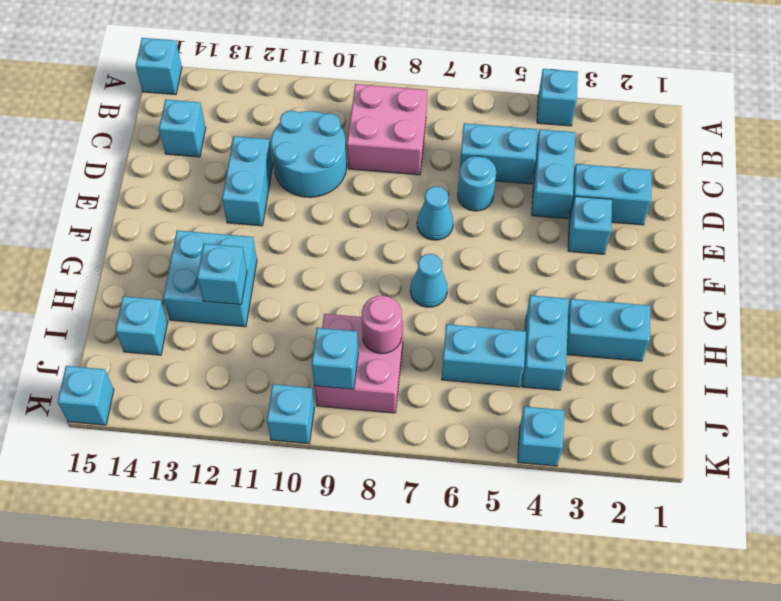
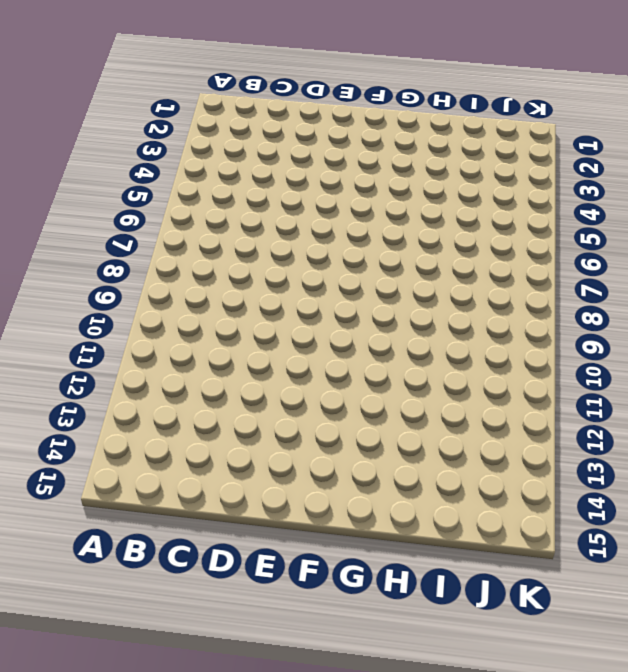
none -> cyan 1x1 brick [537,69,578,126]
none -> cyan 1x1 brick [136,38,182,95]
none -> pink 2x2 brick [347,84,427,175]

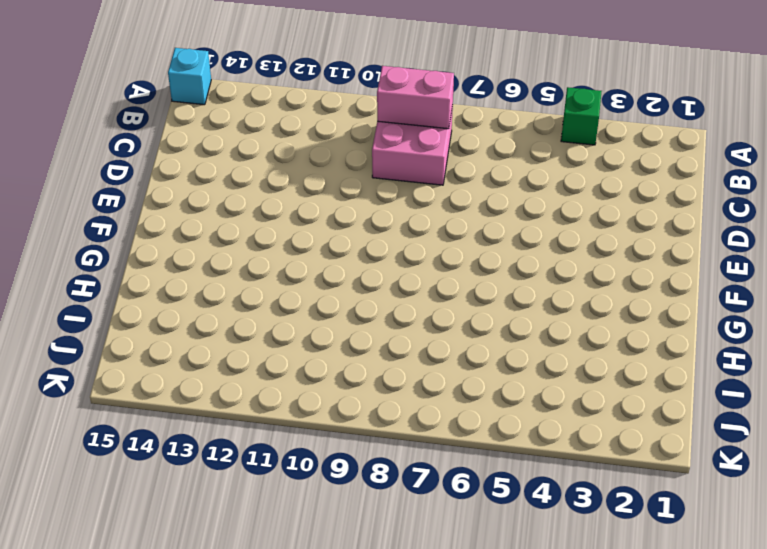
green 1x1 brick [561,87,602,145] -> cyan 1x1 brick [537,69,578,126]
pink 1x2 brick [377,66,454,129] -> none
none -> cyan 1x2 brick [532,129,575,219]
none -> cyan 1x2 brick [460,123,537,184]
none -> cyan 2x2 round brick [271,110,347,197]

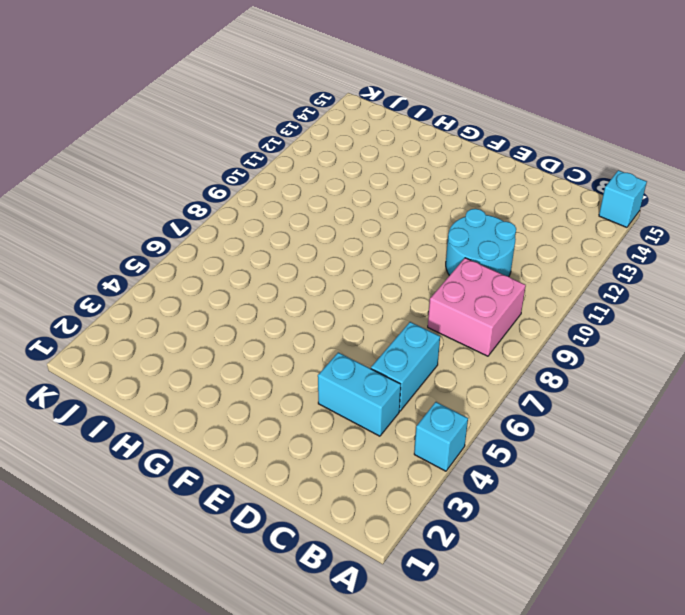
none -> cyan 1x1 brick [159,100,206,157]
none -> cyan 1x2 brick [570,164,651,225]
none -> cyan 1x1 round brick [458,156,496,211]

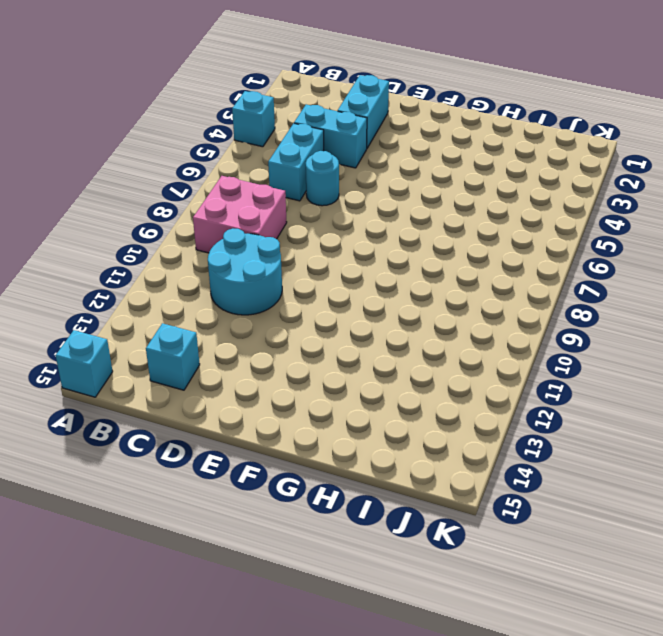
none -> cyan 1x2 brick [222,136,273,226]
none -> cyan 1x1 brick [568,196,612,254]
none -> cyan 1x1 cone [417,186,453,240]

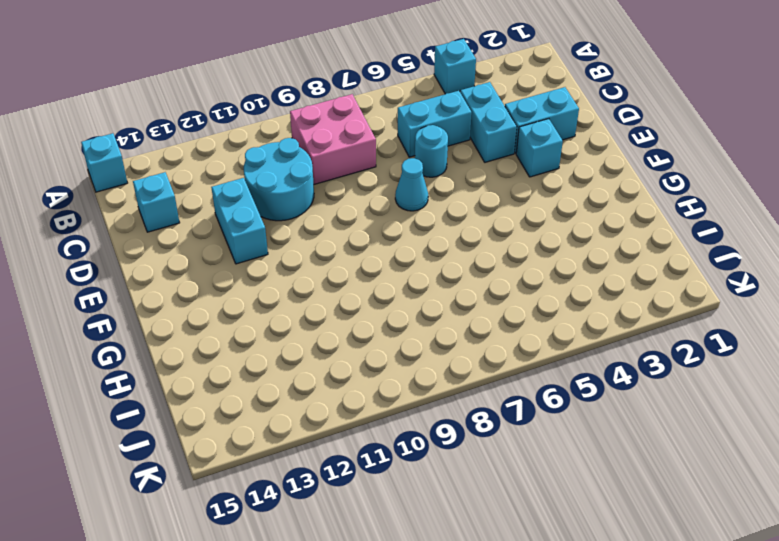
none -> cyan 1x1 cone [410,254,447,307]
none -> cyan 2x2 brick [163,230,257,327]
none -> cyan 1x2 brick [567,299,650,361]

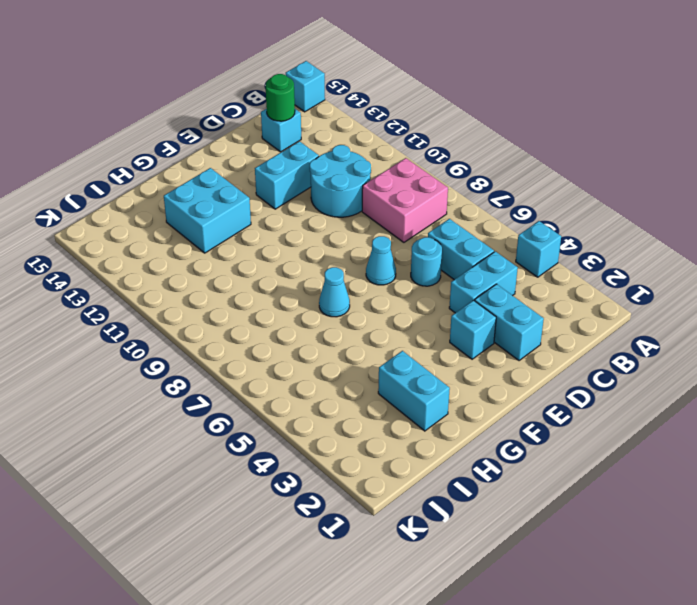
green 1x1 round brick [266,74,295,121] -> none
none -> cyan 1x2 brick [522,295,569,390]
none -> cyan 1x2 brick [442,324,526,387]
none -> pink 2x2 brick [314,314,403,413]

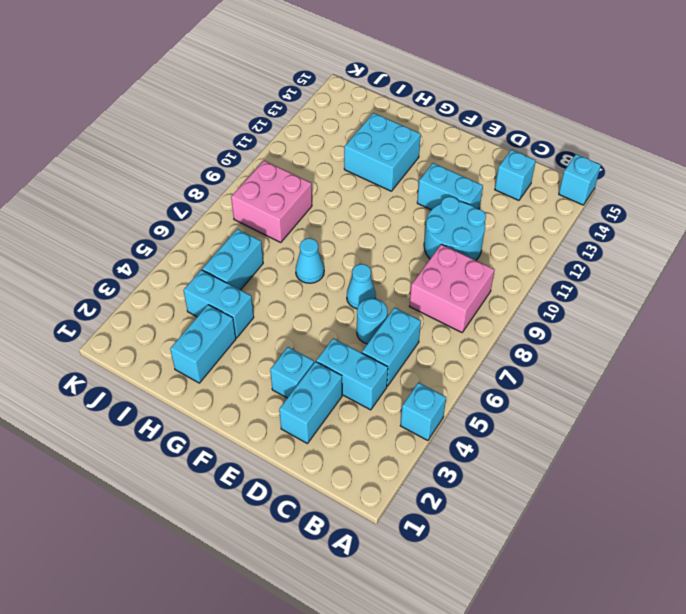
none -> cyan 1x1 brick [115,296,168,355]
none -> cyan 1x1 brick [518,407,564,466]
none -> cyan 1x1 brick [267,384,314,444]

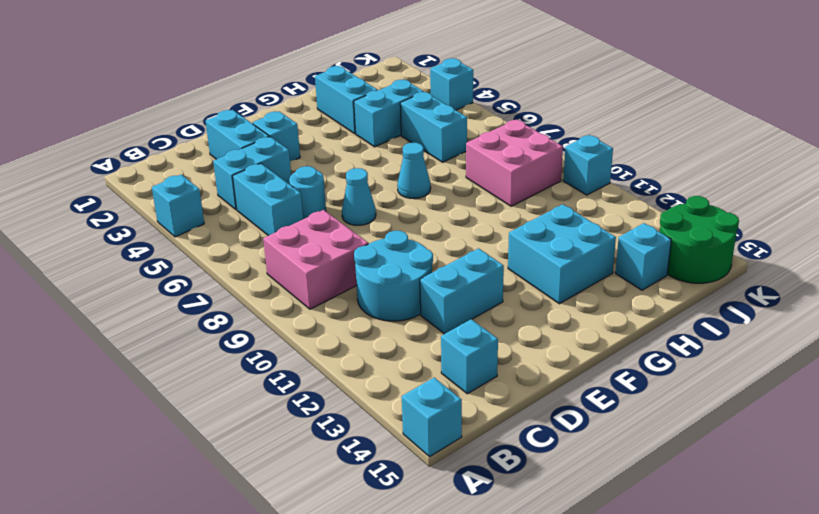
green 2x2 round brick [660,196,739,283] -> cyan 1x1 brick [58,366,114,425]
none -> cyan 1x1 brick [197,244,247,305]
none -> pink 1x1 round brick [362,296,402,354]
none -> cyan 1x1 brick [312,328,358,389]

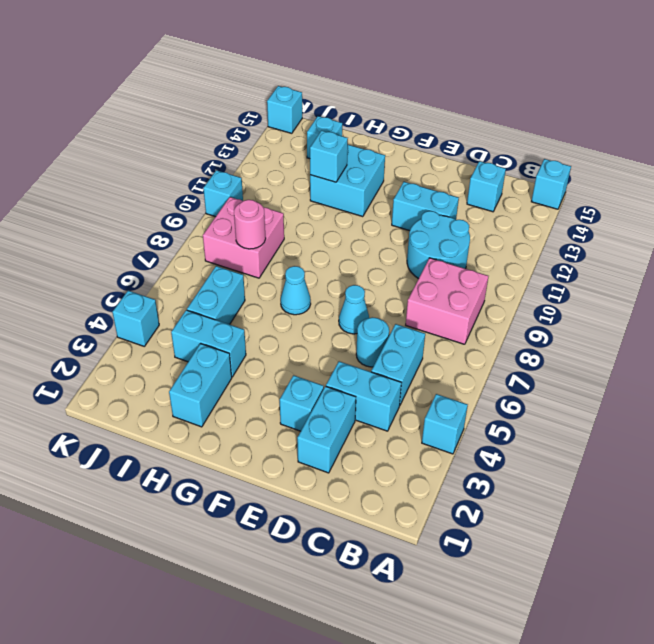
none -> cyan 1x1 brick [312,328,358,389]

